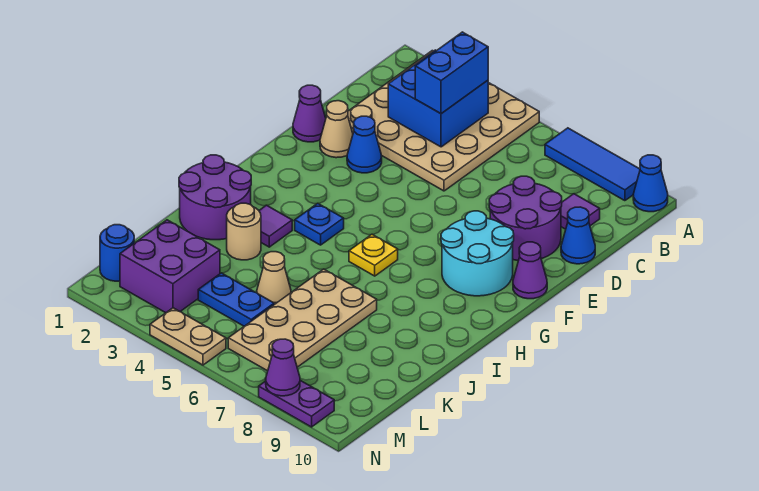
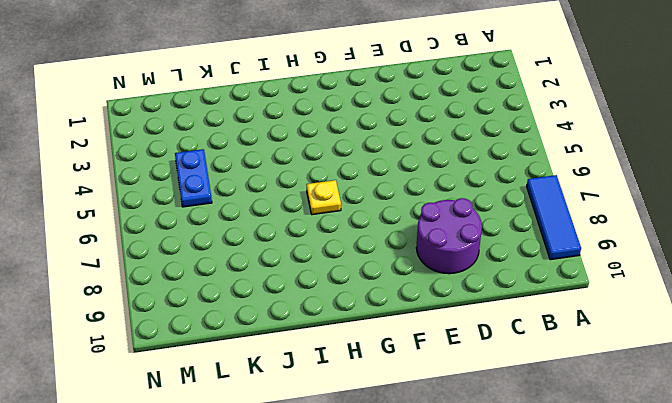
none -> tan 4x4 plate [348,51,539,191]
none -> blue 1x1 cone [633,155,668,212]
none -> purple 1x1 tile [561,194,600,229]

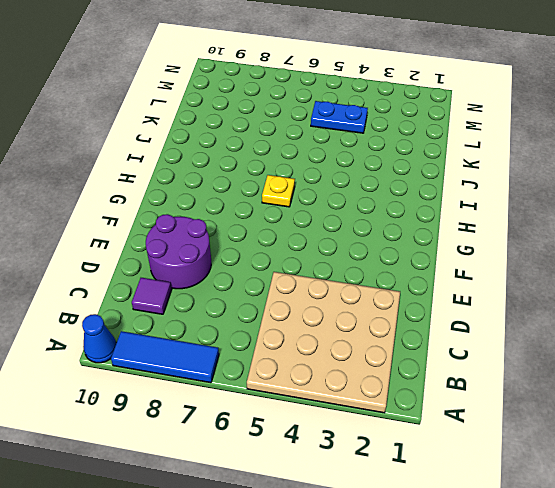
none -> blue 1x1 cone [561,207,595,264]
none -> purple 1x1 cone [293,85,326,142]
none -> tan 1x1 cone [320,101,353,158]

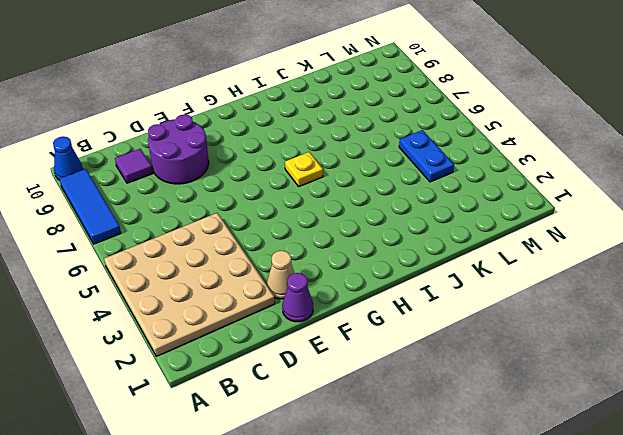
none -> blue 1x1 cone [561,207,595,264]
none -> blue 1x1 cone [347,116,382,173]
none -> cyan 2x2 round brick [441,211,514,296]

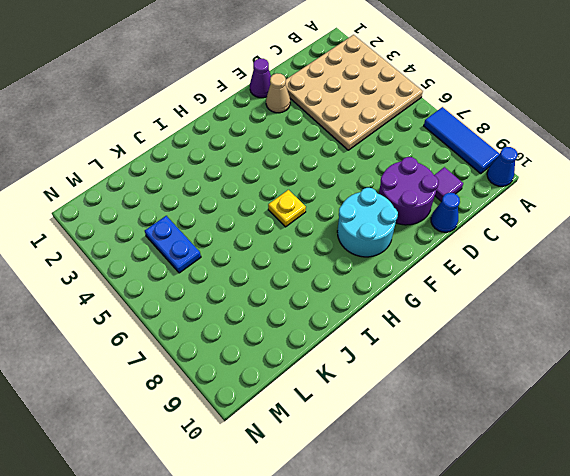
none -> blue 1x1 cone [347,116,382,173]
none -> purple 1x1 cone [513,242,547,299]
none -> blue 1x1 plate [295,203,344,245]

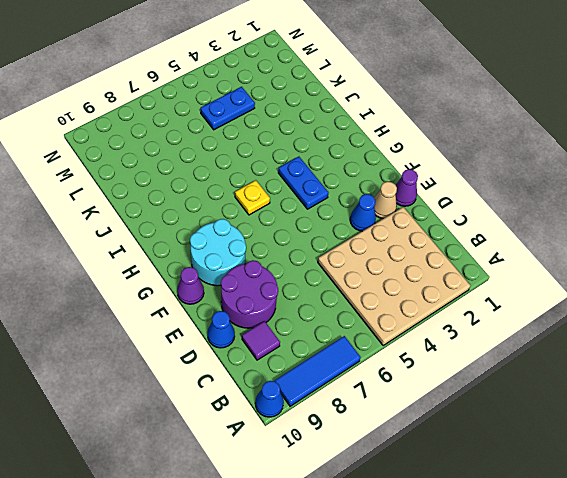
blue 1x2 plate [278,157,328,209] -> blue 1x1 plate [295,203,344,245]
none -> purple 2x2 round brick [179,155,251,240]
none -> purple 1x1 tile [259,205,292,247]
none -> tan 1x1 round brick [227,203,261,260]

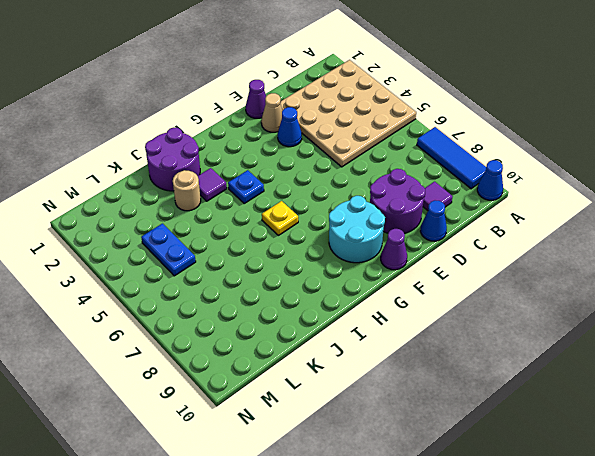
none -> tan 2x4 plate [228,269,377,371]
none -> tan 1x1 cone [257,252,291,304]
none -> purple 2x2 brick [120,220,220,313]

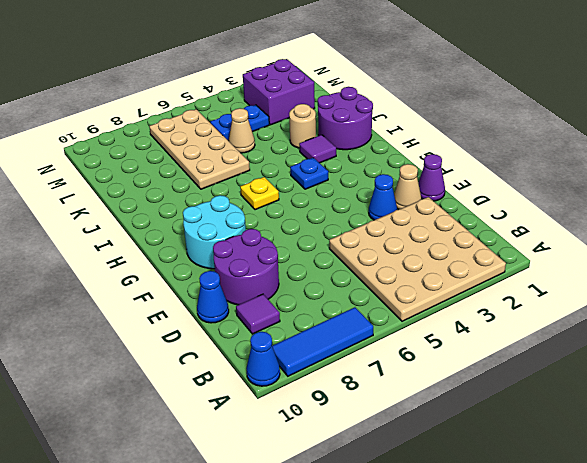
none -> purple 1x1 cone [513,242,547,299]
none -> blue 1x1 round brick [100,225,134,281]
none -> tan 1x2 plate [150,308,226,365]

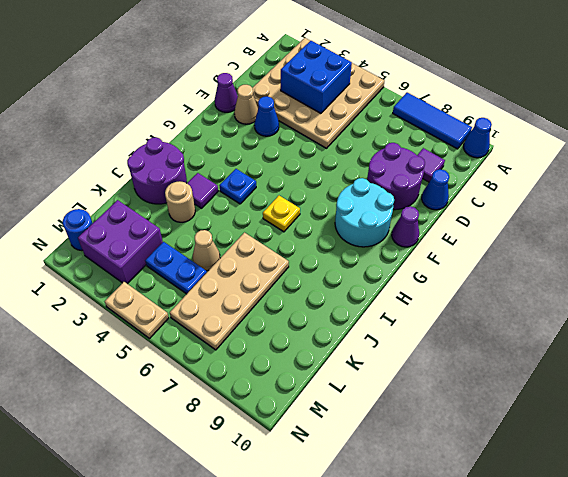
none -> purple 1x2 plate [259,380,334,427]
none -> purple 1x1 cone [266,339,300,396]
none -> blue 1x2 brick [415,32,488,114]

